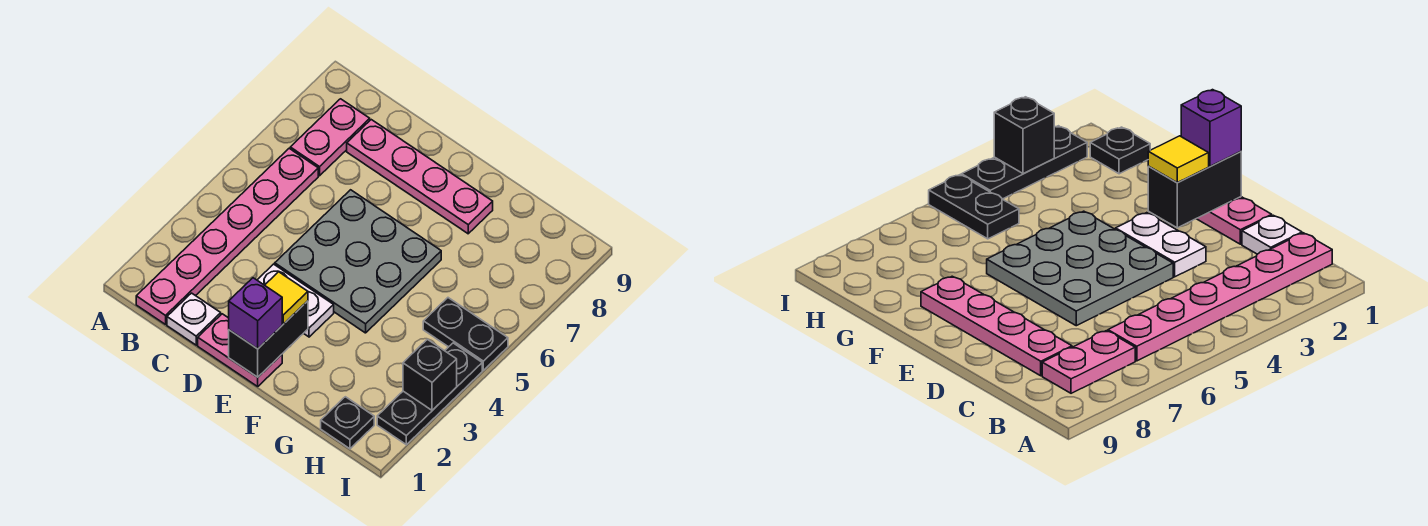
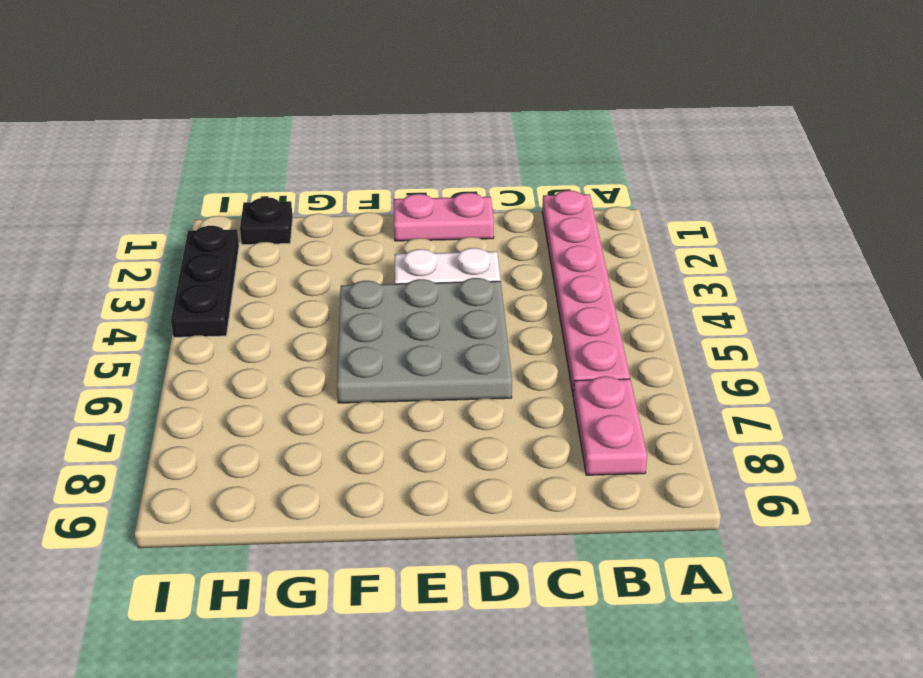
none -> white 1x1 plate [167,293,221,345]
none -> pink 1x4 plate [347,120,493,234]
none -> black 1x2 plate [423,298,508,370]

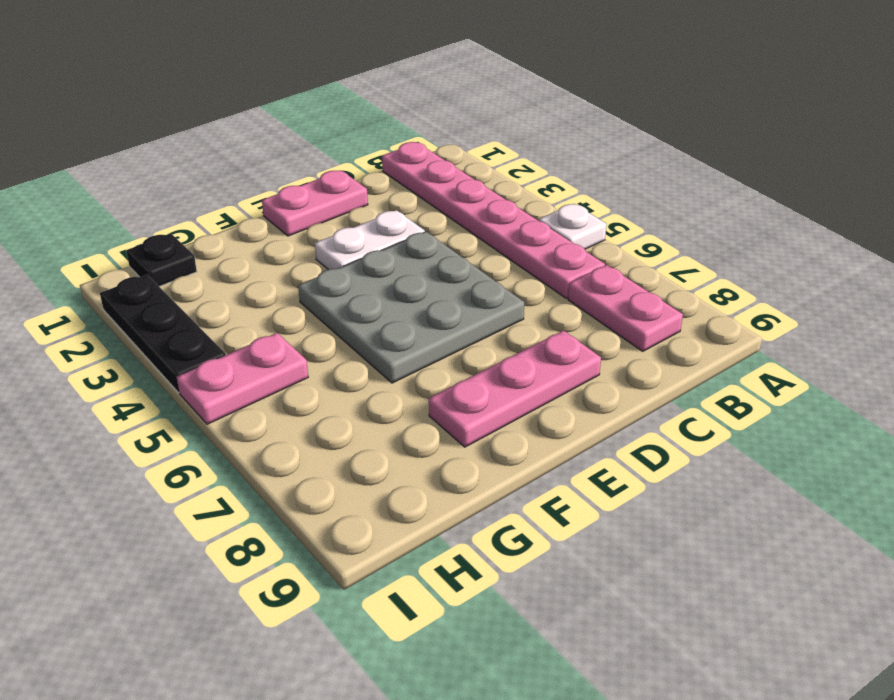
white 1x1 plate [539,204,607,249] -> white 1x1 plate moved to [167,293,221,345]
pink 1x3 plate [429,331,601,447] -> pink 1x4 plate [347,120,493,234]
pink 1x2 plate [177,333,308,424] -> black 1x2 plate [423,298,508,370]
none -> black 1x2 brick [229,301,308,377]
none -> black 1x1 brick [403,339,457,410]
none -> purple 1x1 brick [229,278,282,349]

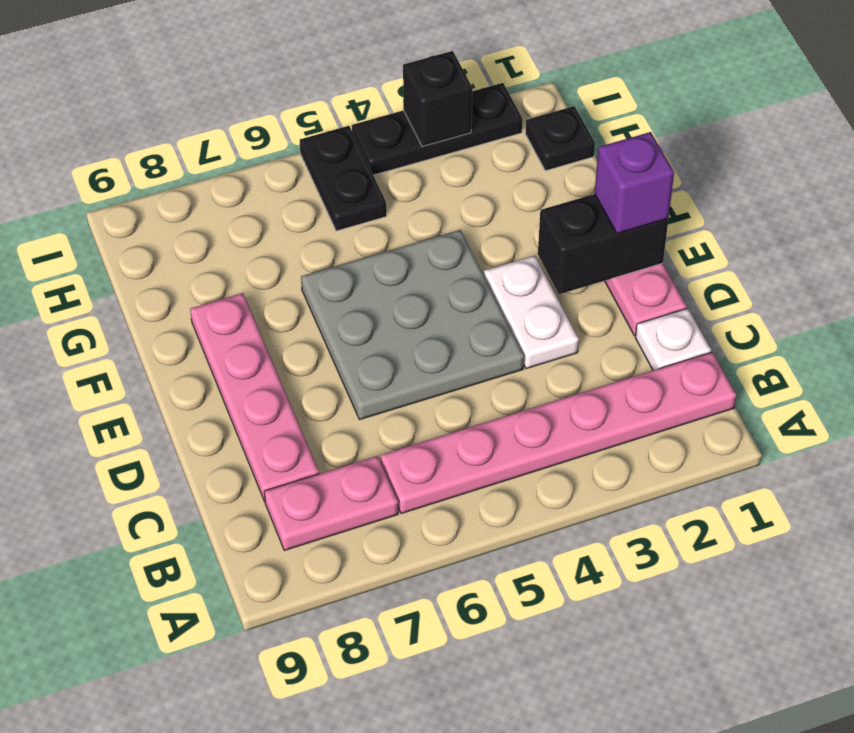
none -> yellow 1x1 tile [265,272,308,324]

